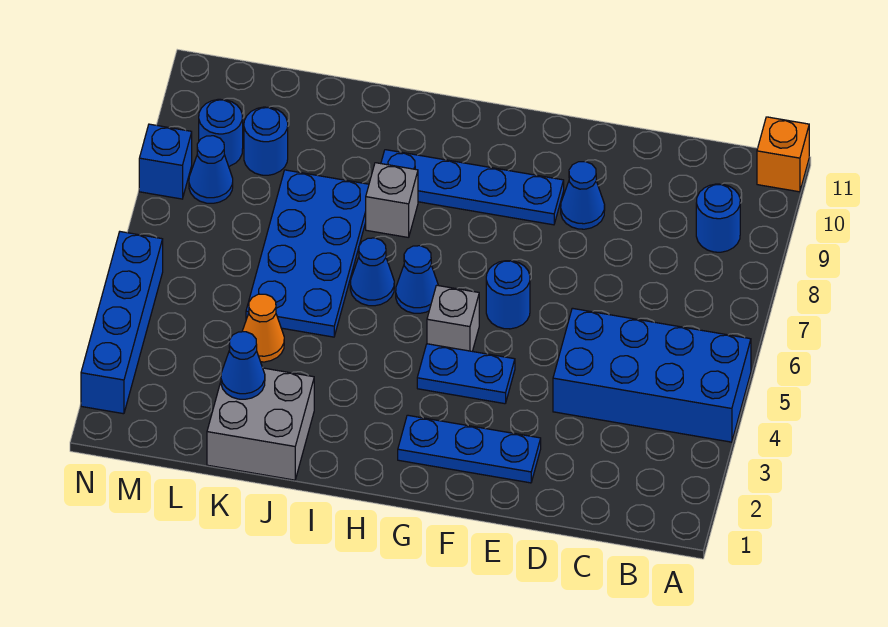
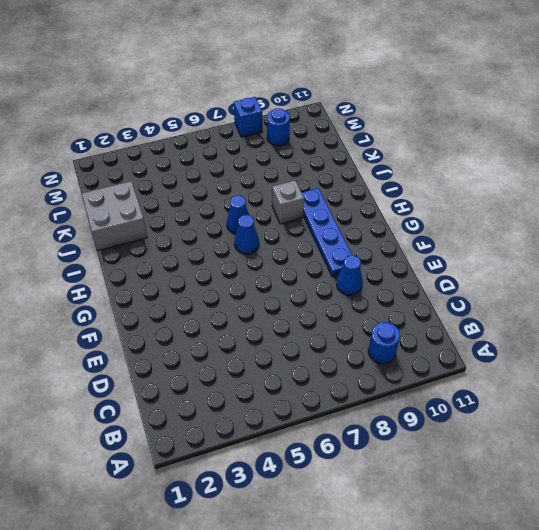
none -> blue 2x4 brick [553,308,751,442]
none -> orange 1x1 brick [757,117,809,192]
none -> blue 1x3 plate [398,415,541,483]

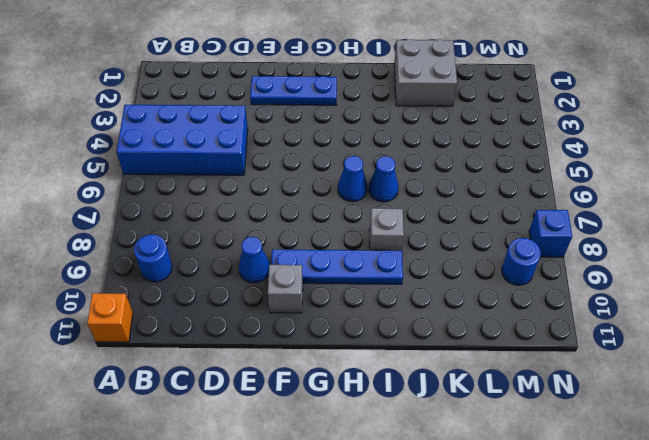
grey 1x1 brick [268,265,303,313] -> grey 1x1 brick moved to [427,285,479,351]
none -> blue 1x2 plate [417,344,515,404]
none -> blue 1x1 round brick [486,261,530,329]
none -> blue 2x4 plate [246,170,369,337]

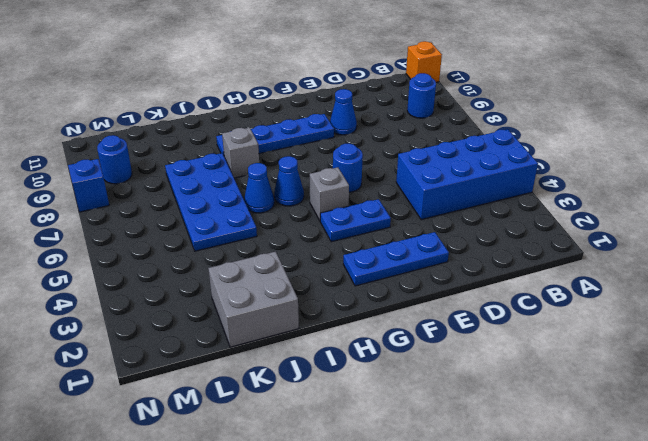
none -> orange 1x1 cone [242,294,284,362]
none -> blue 1x1 round brick [244,107,288,175]
none -> blue 1x1 cone [189,136,233,203]

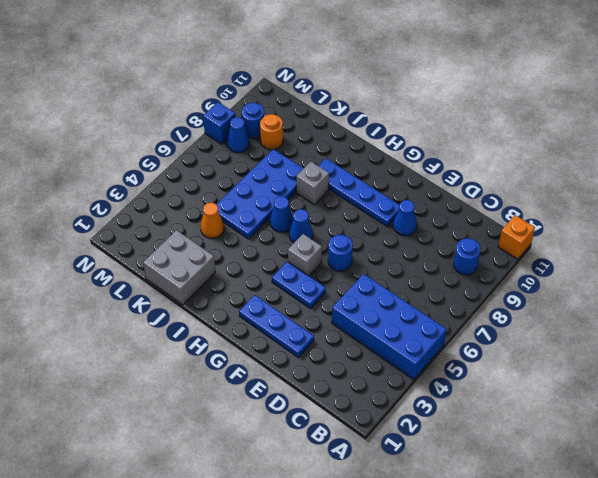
orange 1x1 round brick [260,114,283,150] -> blue 1x1 round brick [244,107,288,175]
none -> blue 1x4 brick [81,232,163,414]
none -> blue 1x1 cone [221,332,265,399]

